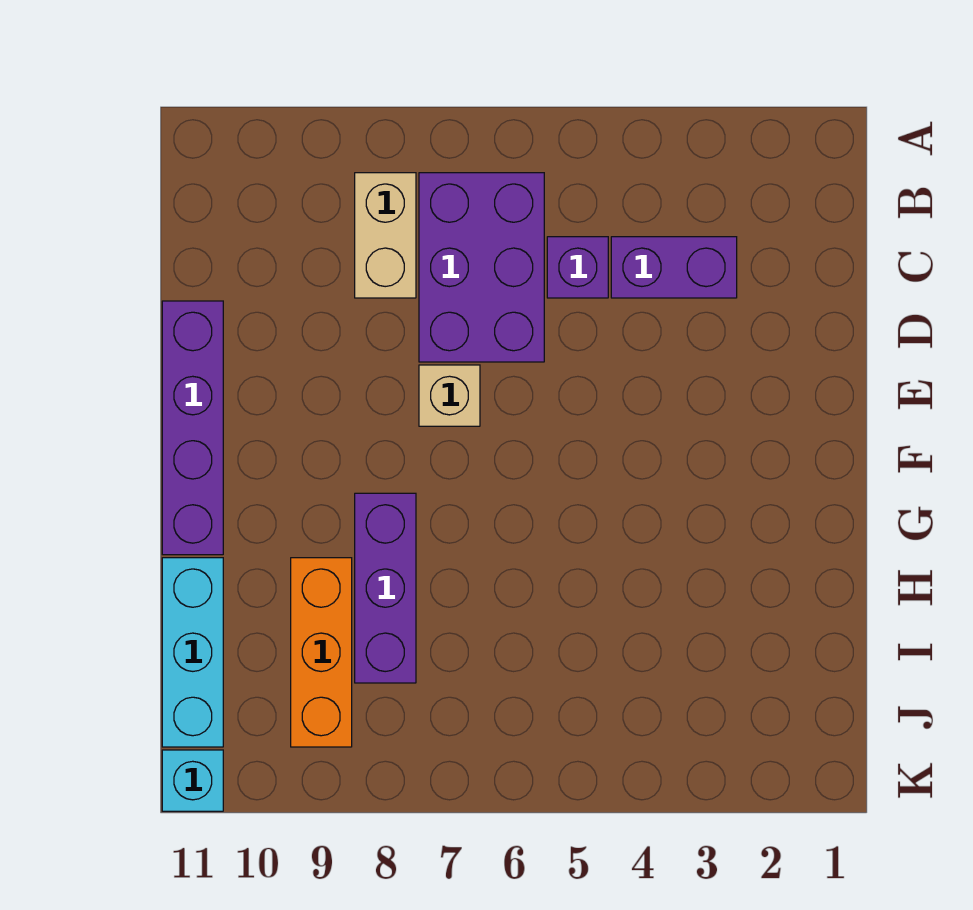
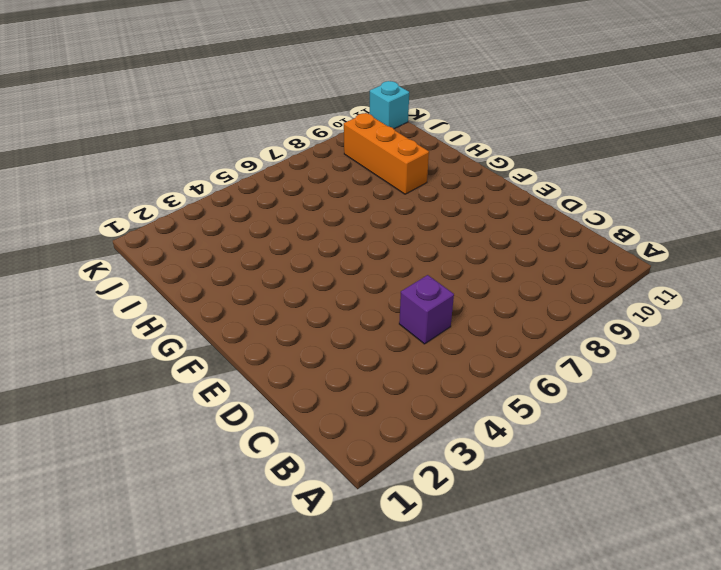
none -> purple 2x3 brick [419,173,544,362]
none -> tan 1x2 brick [355,173,416,298]

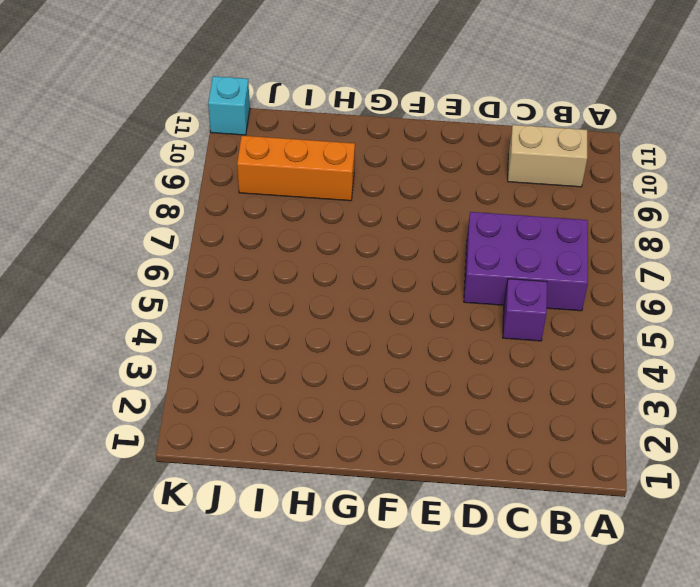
tan 1x2 brick [508,125,587,187] -> tan 1x2 brick moved to [355,173,416,298]
none -> purple 1x2 brick [611,237,737,298]
none -> purple 1x4 brick [162,301,223,555]

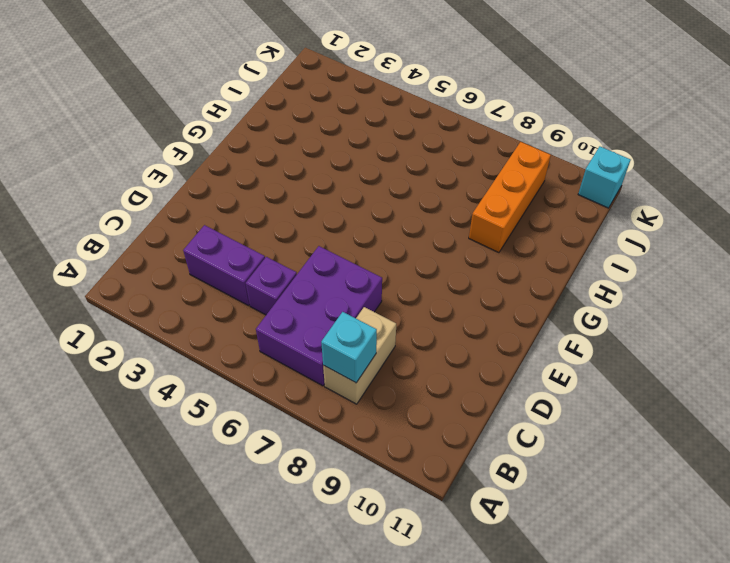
cyan 1x1 brick [321,312,377,383] -> none
none -> purple 1x4 brick [162,301,223,555]
none -> tan 1x1 brick [419,365,480,426]

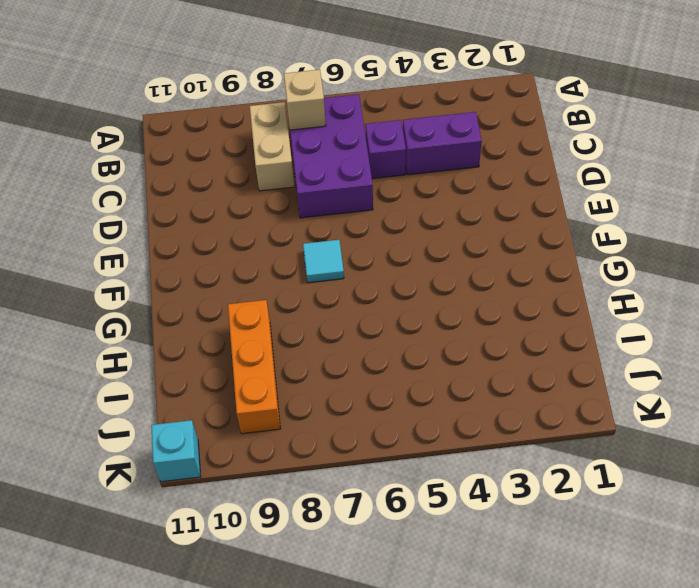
tan 1x1 brick [284,70,326,130] -> tan 1x1 brick moved to [419,365,480,426]
cyan 1x1 tile [303,240,344,283] -> none
none -> purple 1x4 brick [162,301,223,555]
none -> purple 1x3 brick [355,493,416,683]

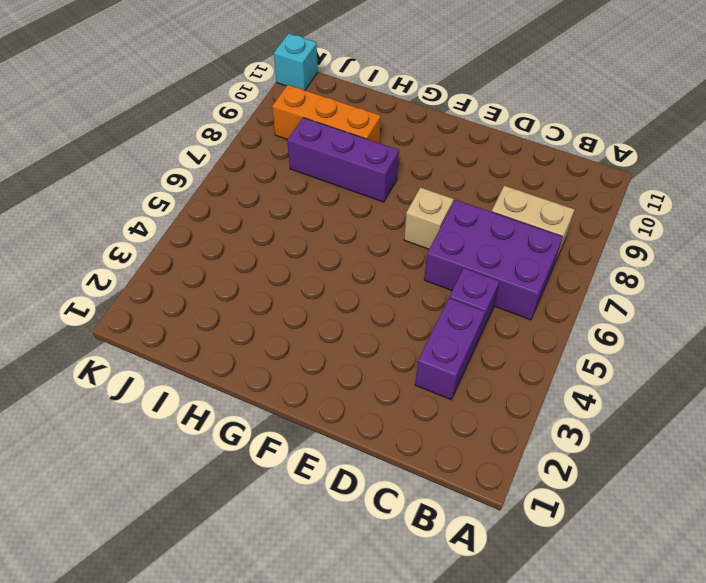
none -> purple 1x4 brick [162,301,223,555]
none -> cyan 1x3 brick [162,558,223,747]

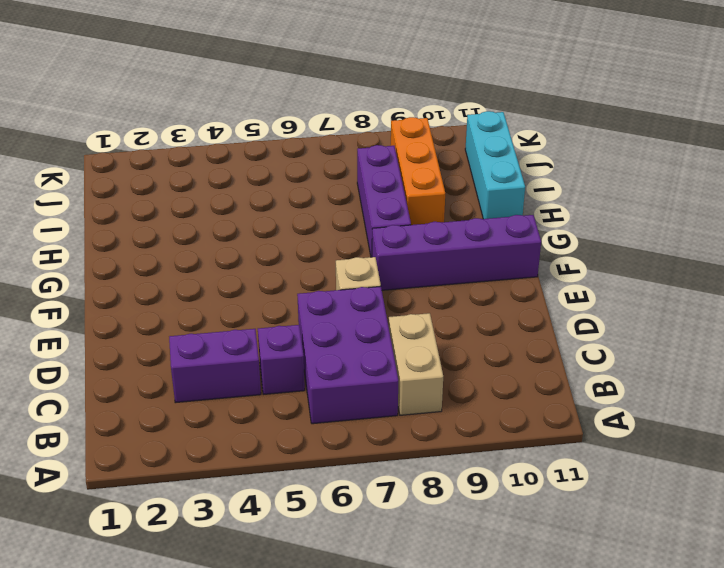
purple 1x4 brick [372,215,541,290] -> purple 1x4 brick turned to [162,301,223,555]
none -> cyan 1x1 brick [162,750,223,811]

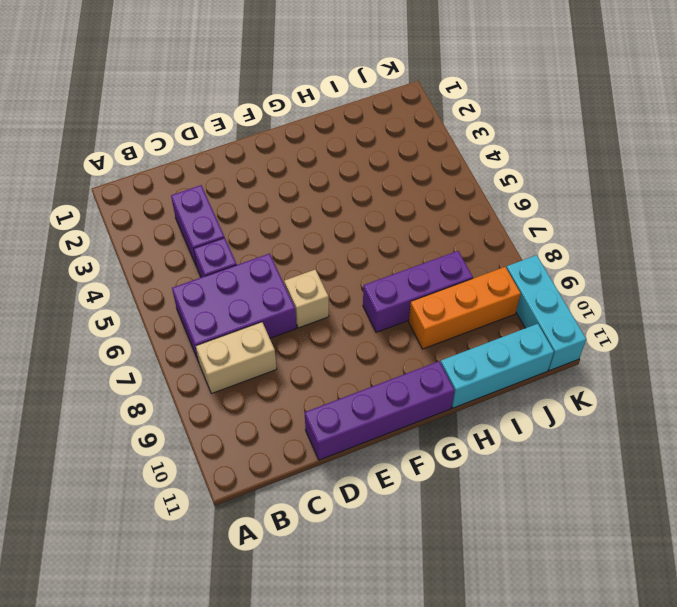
cyan 1x3 brick [507,255,586,371] -> cyan 1x1 brick [162,750,223,811]

